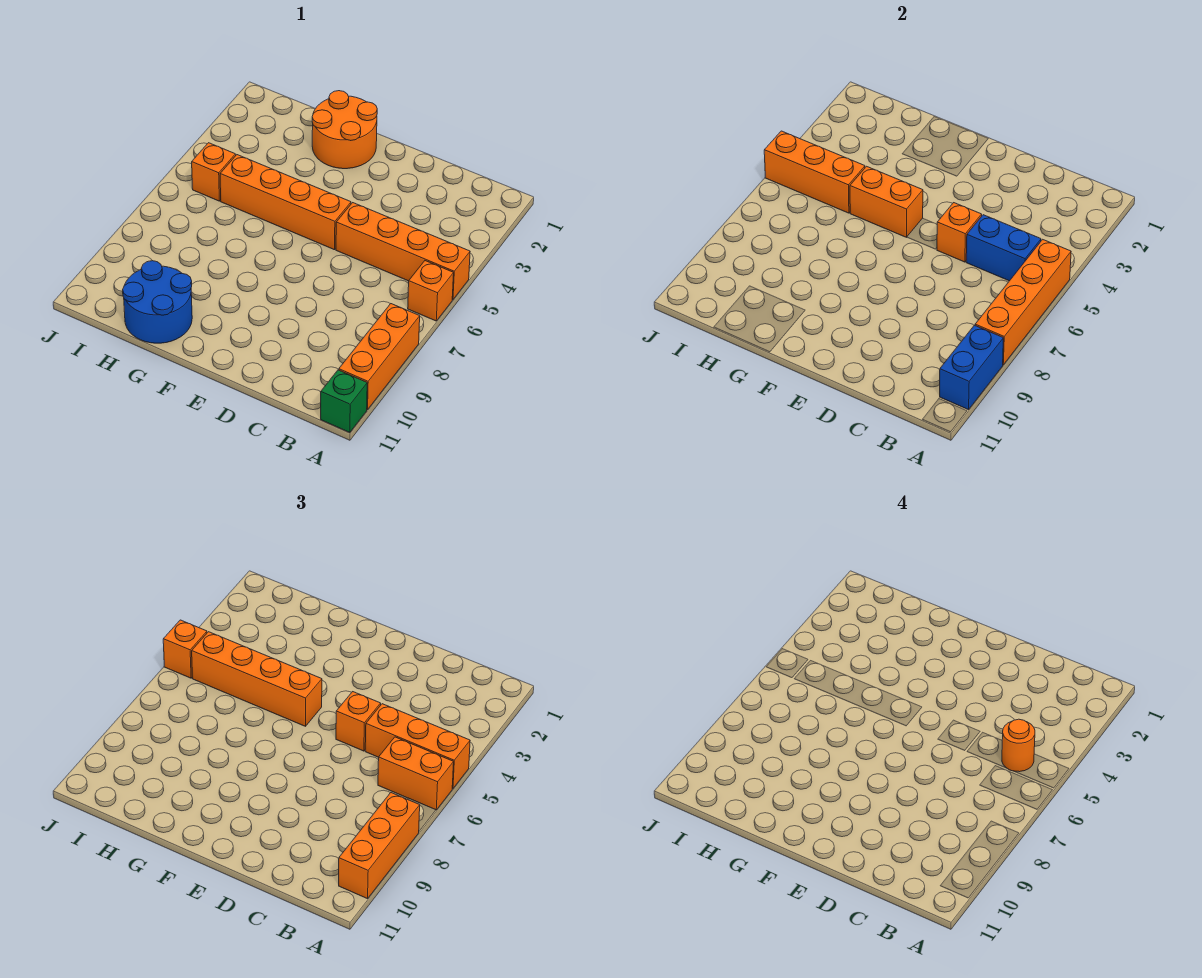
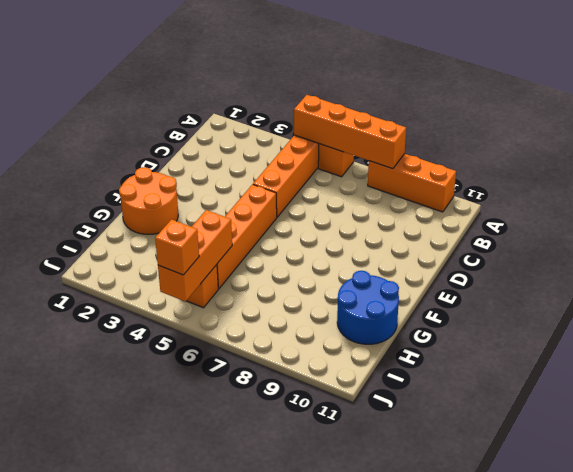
none -> green 1x1 brick [321,370,367,433]
none -> blue 1x2 brick [940,325,1003,410]
none -> blue 1x2 brick [966,215,1041,281]

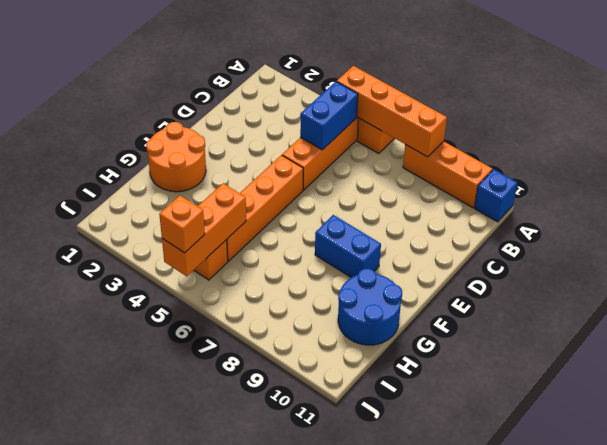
blue 1x1 brick [474,169,517,222] -> green 1x1 brick [321,370,367,433]
blue 1x2 brick [315,215,381,278] -> blue 1x2 brick moved to [940,325,1003,410]
none -> orange 1x1 brick [937,203,982,262]
none -> orange 1x2 brick [850,166,923,237]
none -> orange 1x3 brick [365,704,470,789]

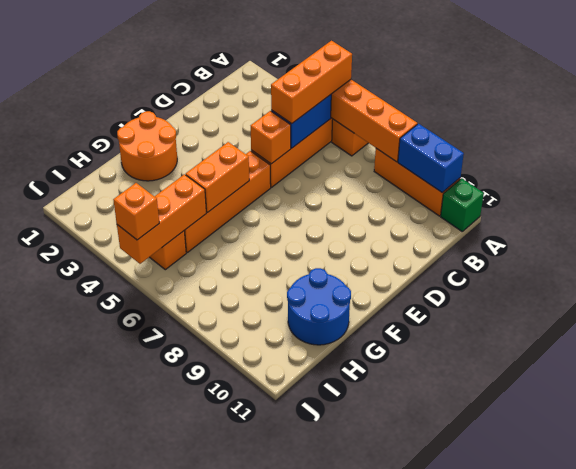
none -> orange 1x2 brick [378,737,454,810]
none -> orange 1x3 brick [339,793,420,899]
none -> orange 1x1 brick [336,692,381,751]

